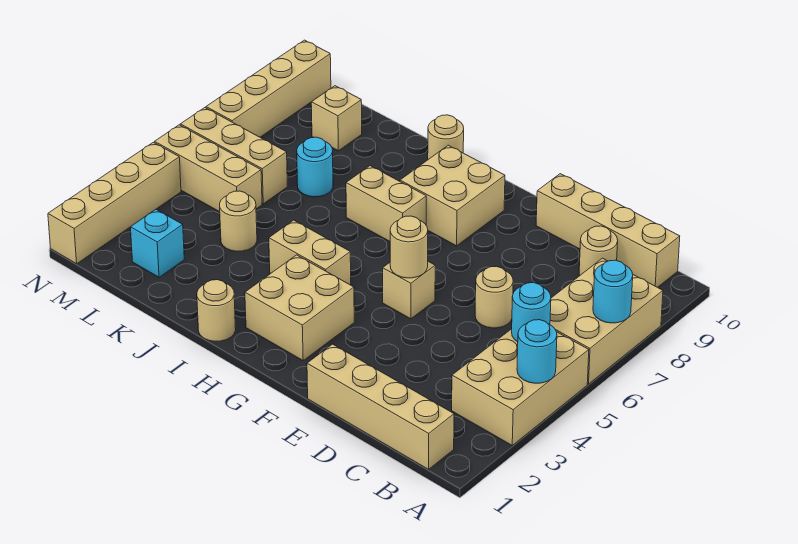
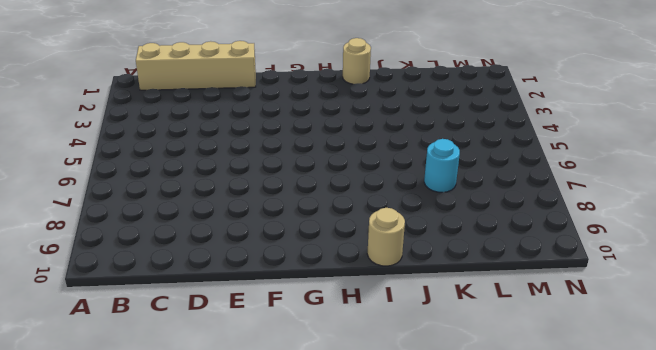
none -> tan 2x3 brick [452,329,589,445]
none -> tan 2x3 brick [550,258,663,384]
none -> tan 1x4 brick [536,174,680,287]

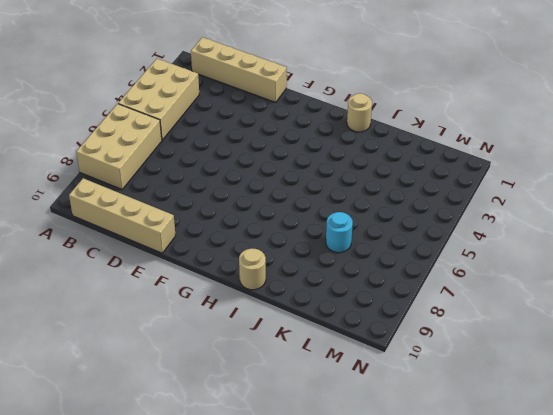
none -> tan 1x1 round brick [579,226,618,276]
none -> tan 1x1 round brick [475,266,513,328]
none -> tan 1x1 brick [383,261,435,319]

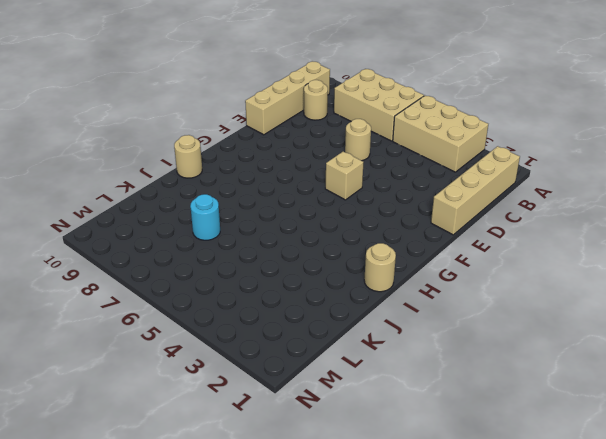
none -> tan 2x2 brick [245,255,354,361]
none -> tan 2x2 brick [400,145,505,246]
none -> tan 1x2 brick [269,220,351,285]

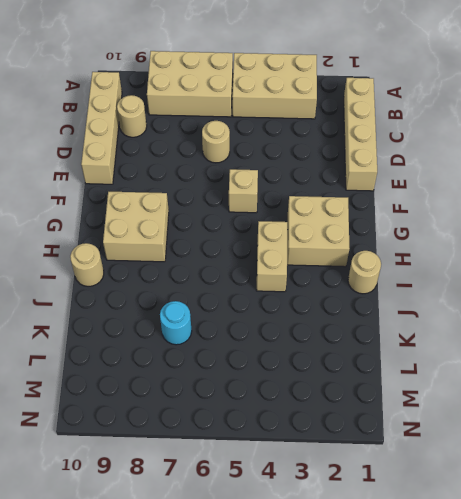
none -> tan 1x2 brick [346,166,426,241]
none -> tan 1x1 round brick [220,191,257,251]
none -> cyan 1x1 brick [131,210,184,277]

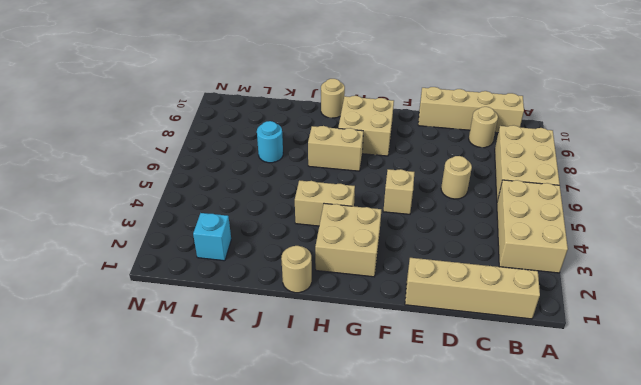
none -> tan 1x1 round brick [220,191,257,251]
none -> tan 1x3 brick [155,125,262,212]
none -> tan 1x3 brick [180,108,287,204]

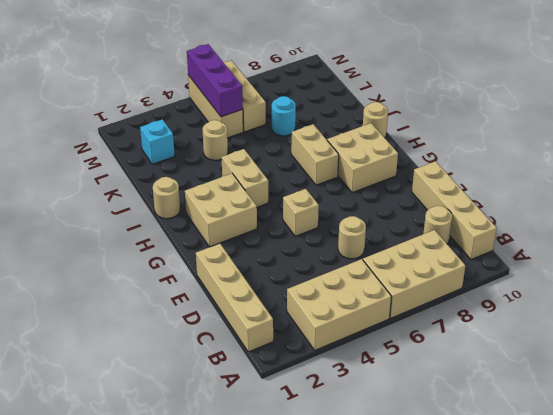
purple 1x3 brick [187,44,243,117] -> none
none -> tan 1x1 brick [311,86,362,151]
none -> tan 1x4 brick [48,142,181,264]
none -> tan 1x4 brick [206,40,331,137]

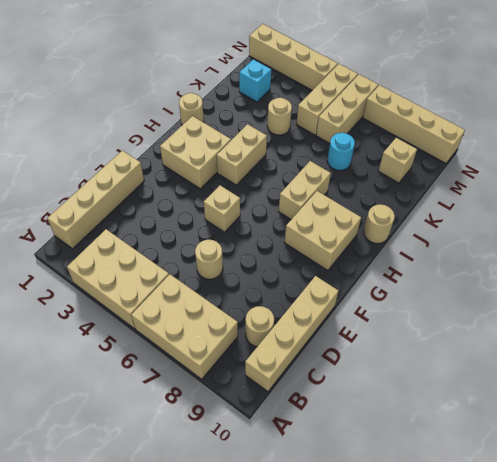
none -> cyan 1x1 round brick [517,320,557,383]
none -> cyan 1x1 round brick [593,260,633,323]
none -> cyan 1x1 round brick [512,283,551,342]

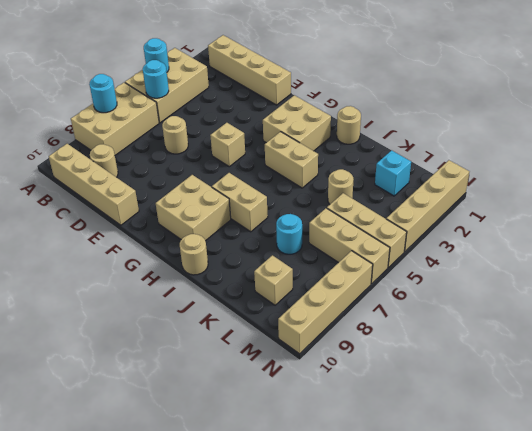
none -> tan 1x1 round brick [390,216,428,278]

